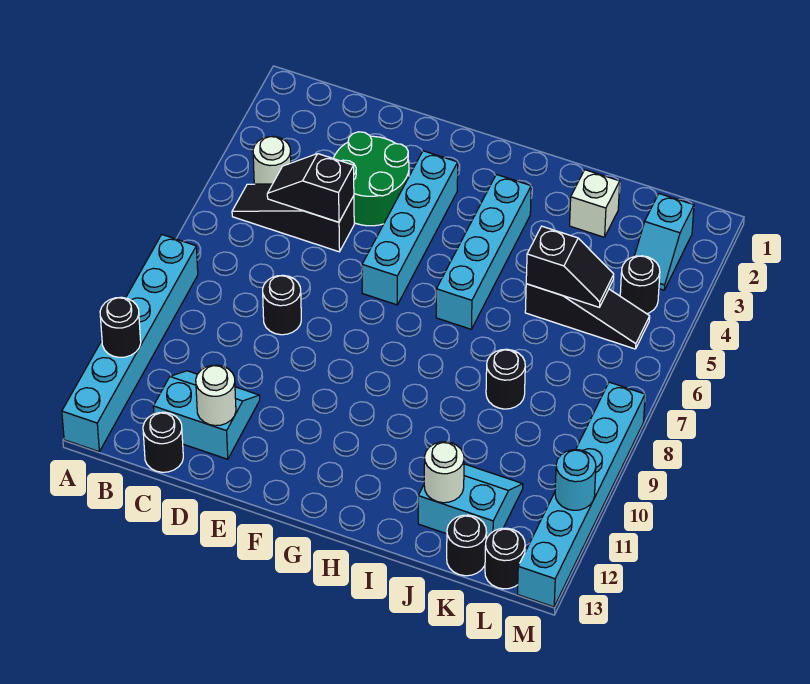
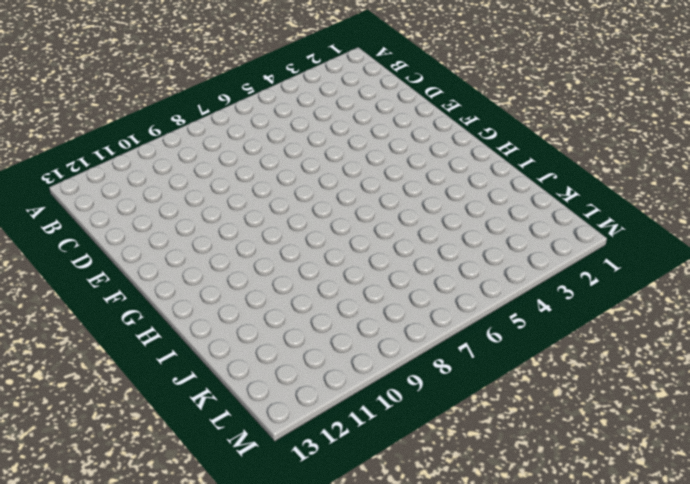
none -> cyan 1x6 brick [62,235,198,452]
none -> white 1x1 round brick [253,136,291,184]
none -> black 1x3 slope [232,184,354,252]

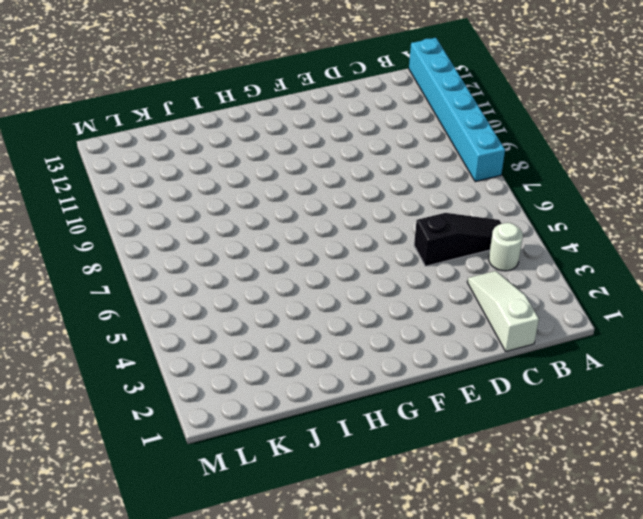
white 1x3 slope [467,271,539,352] -> none
none -> cyan 2x2 slope [153,371,260,459]
none -> black 1x1 round brick [143,412,183,472]
none -> green 2x2 round brick [333,132,409,226]

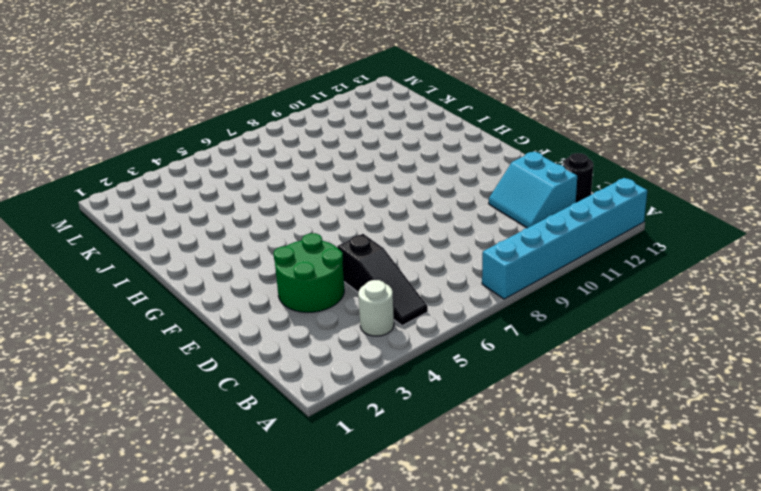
none -> black 1x1 round brick [263,275,301,335]
none -> cyan 1x4 brick [362,151,458,305]
none -> cyan 1x4 brick [436,174,531,329]

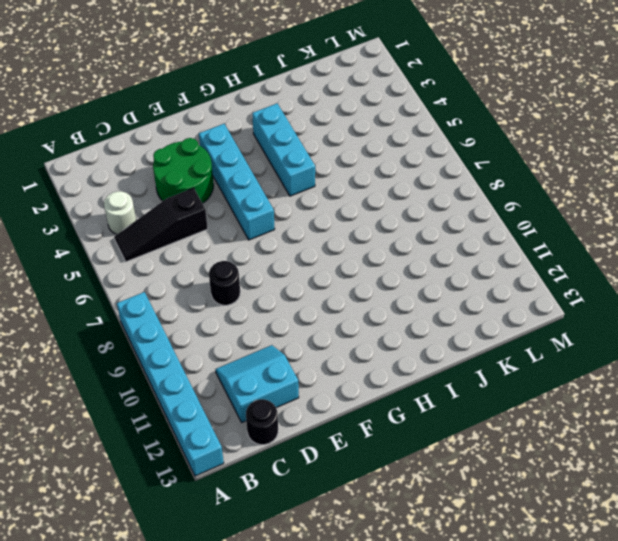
cyan 1x3 brick [252,103,315,196] -> cyan 1x4 brick [436,174,531,329]
none -> white 1x1 brick [570,170,620,237]
none -> black 1x3 slope [525,284,650,349]
none -> black 1x1 round brick [486,349,525,409]

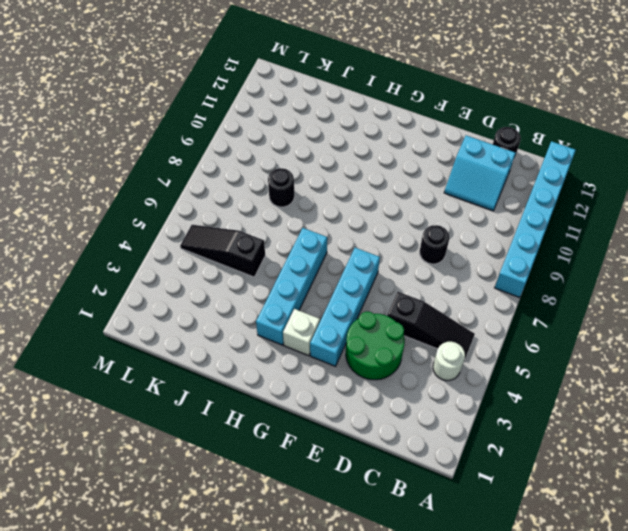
white 1x1 brick [283,309,320,356] -> white 1x1 brick moved to [570,170,620,237]
none -> cyan 2x2 slope [418,464,523,539]
none -> black 1x1 round brick [447,515,487,576]
none -> cyan 1x2 slope [635,194,694,290]

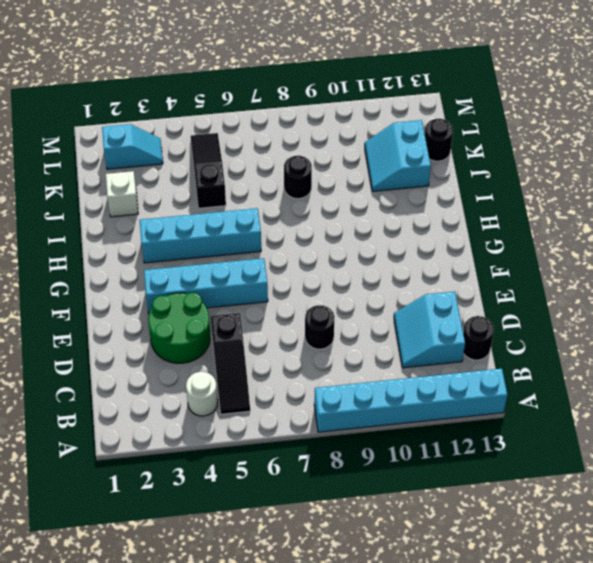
none -> black 1x1 round brick [620,256,660,314]
none -> black 1x1 round brick [485,528,525,589]
none -> cyan 1x6 brick [517,382,645,607]

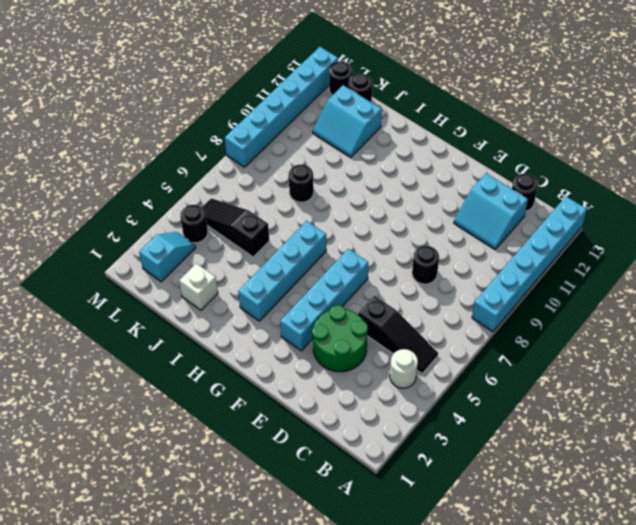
none -> black 1x1 round brick [100,297,141,357]
none -> black 1x2 slope [267,154,354,222]
none -> white 1x1 round brick [196,365,236,426]

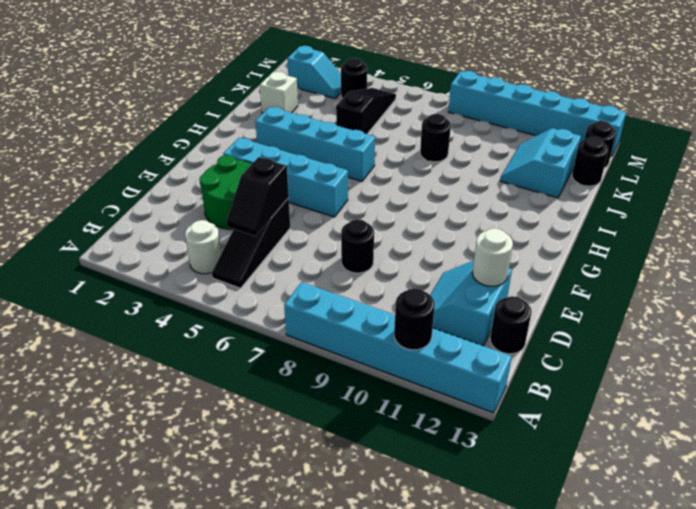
none -> black 1x2 slope [526,226,614,307]
none -> white 1x1 round brick [424,442,464,503]
none -> cyan 1x1 round brick [555,450,596,510]

